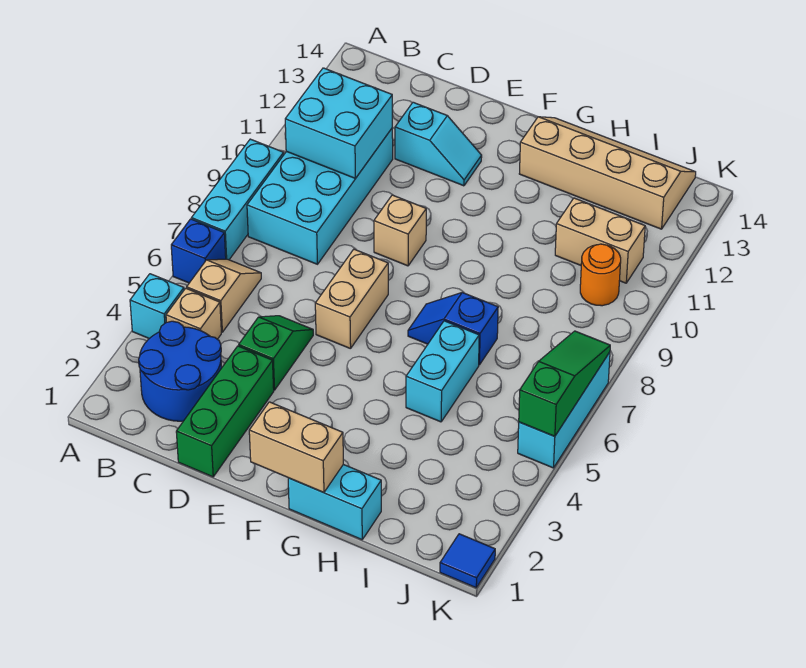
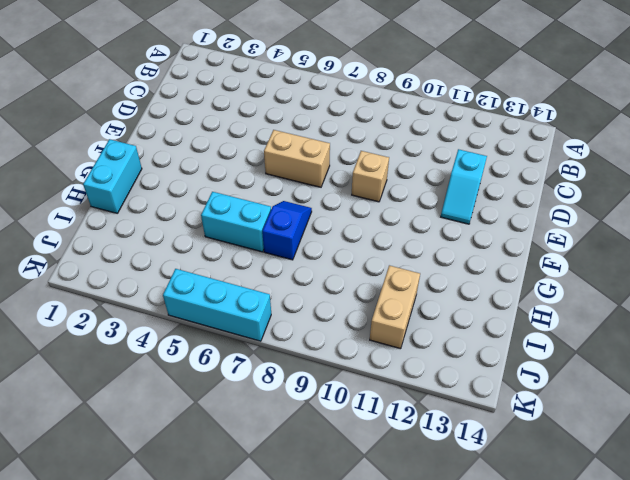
none -> cyan 1x1 brick [130,274,184,338]
none -> blue 1x1 brick [171,219,226,283]
none -> cyan 1x3 brick [192,139,284,260]

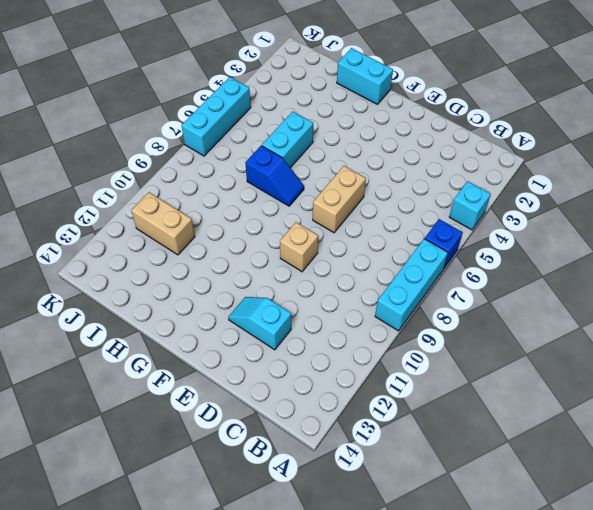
none -> blue 2x2 round brick [139,321,222,421]
none -> tan 1x1 brick [166,288,221,339]
none -> tan 1x2 slope [187,259,261,332]

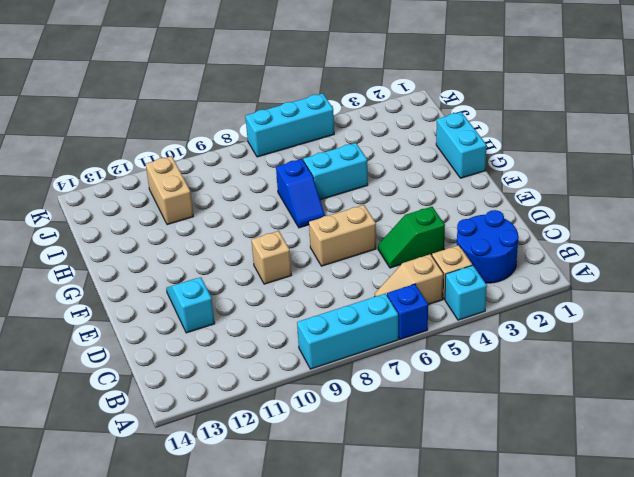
none -> cyan 2x4 brick [247,129,393,264]
none -> green 1x3 brick [176,346,274,477]
none -> tan 2x4 slope [519,117,696,229]

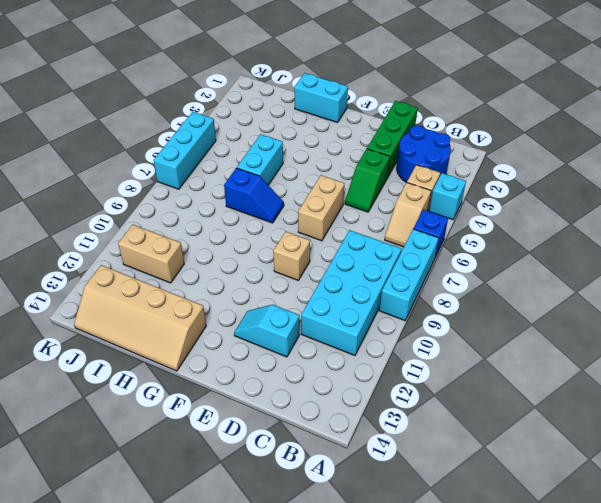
none -> orange 1x1 round brick [580,244,621,306]
none -> blue 1x1 tile [440,534,495,588]
none -> cyan 2x2 brick [285,68,392,178]

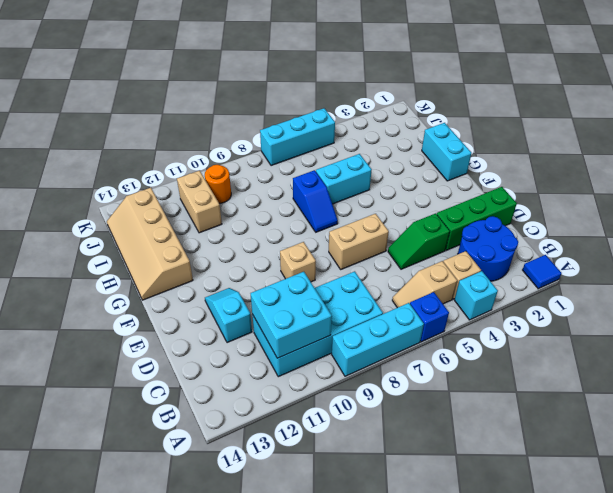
blue 1x1 tile [523,255,562,289] -> blue 1x1 tile moved to [440,534,495,588]
none -> tan 1x2 brick [249,402,343,493]
none -> green 1x3 slope [519,331,610,436]

